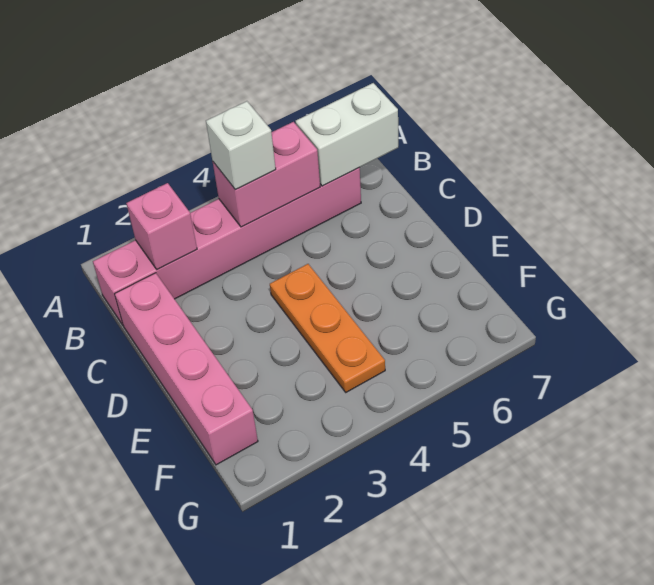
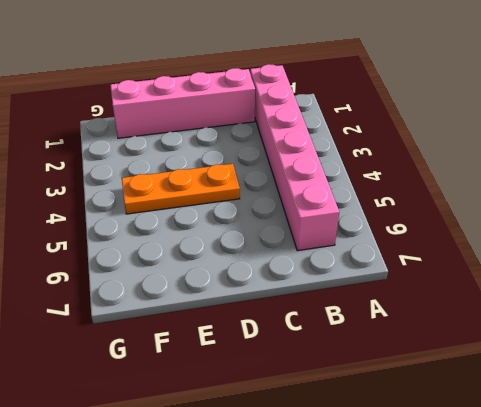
none -> pink 1x1 brick [126,183,197,270]
none -> pink 1x2 brick [213,122,320,227]

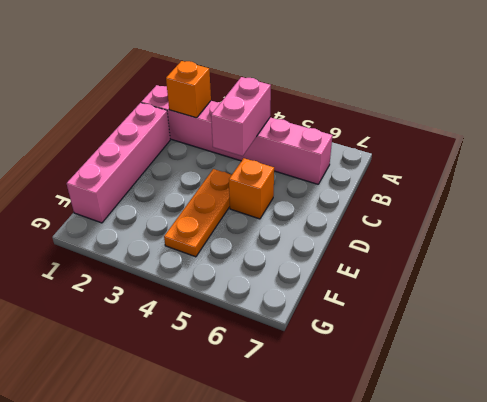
orange 1x1 brick [166,61,211,118] -> pink 1x1 brick [126,183,197,270]
pink 1x2 brick [211,77,271,156] -> pink 1x2 brick turned to [213,122,320,227]
orange 1x1 brick [229,158,274,219] -> none
none -> white 1x2 brick [295,83,398,186]
none -> white 1x1 brick [206,101,276,189]

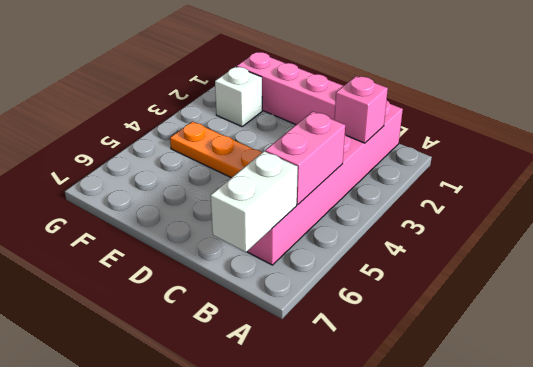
white 1x1 brick [215,67,262,126] -> white 1x1 brick moved to [206,101,276,189]

